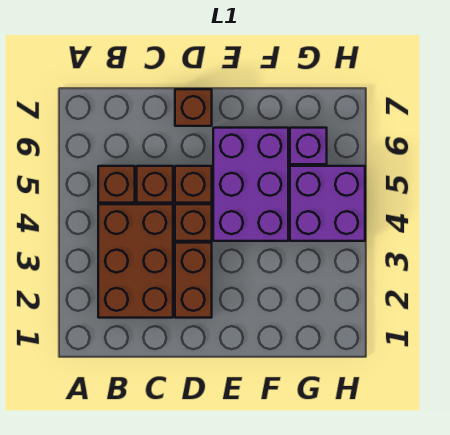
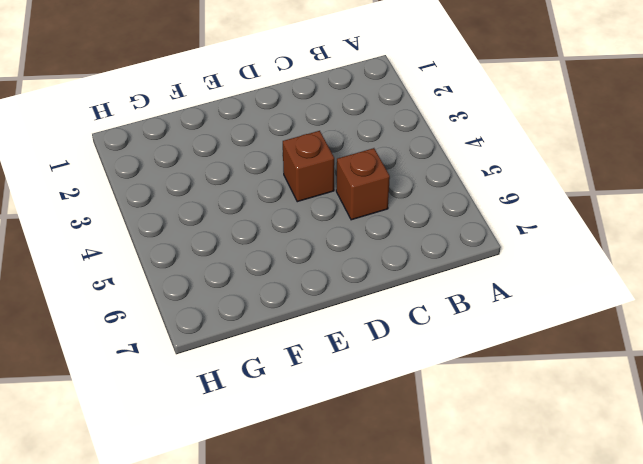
none -> brown 2x3 brick [98,204,173,318]
none -> brown 1x1 brick [98,166,135,203]

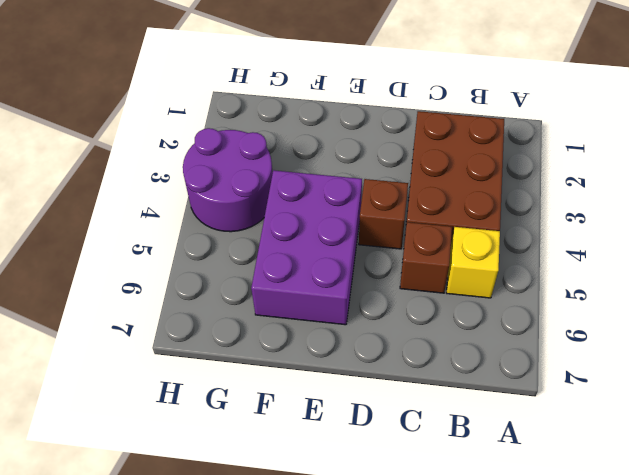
yellow 1x1 brick [447,227,500,298] -> brown 1x1 brick [98,166,135,203]
purple 2x2 round brick [183,128,273,232] -> purple 2x2 brick [290,166,365,241]
none -> brown 1x2 brick [175,243,212,318]
none -> brown 1x1 brick [175,166,212,203]

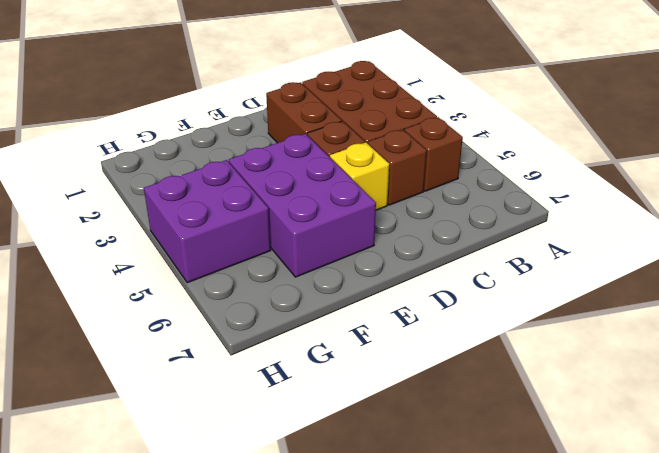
yellow 1x1 brick [330,142,389,210] -> brown 1x1 brick [175,166,212,203]
none -> brown 1x1 brick [175,89,212,126]
none -> purple 1x1 brick [290,128,327,164]

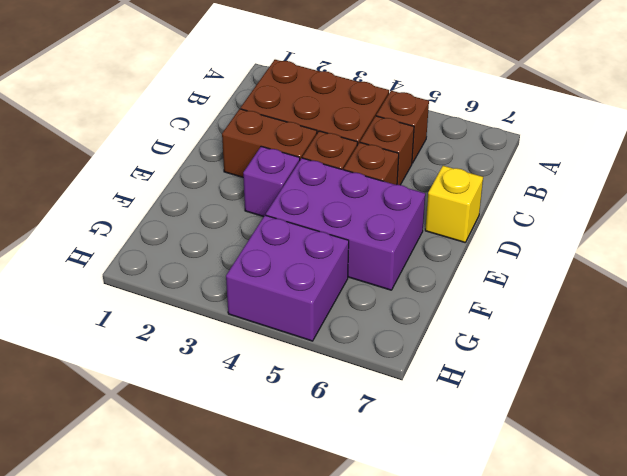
yellow 1x1 brick [425,166,483,242] -> brown 1x1 brick [175,89,212,126]
purple 1x1 brick [243,146,300,217] -> purple 1x1 brick moved to [290,128,327,164]

